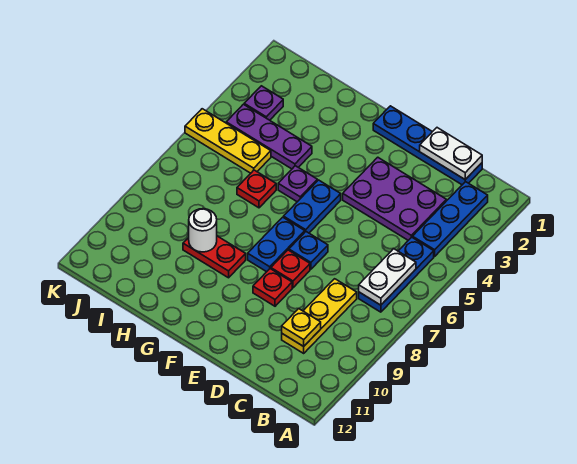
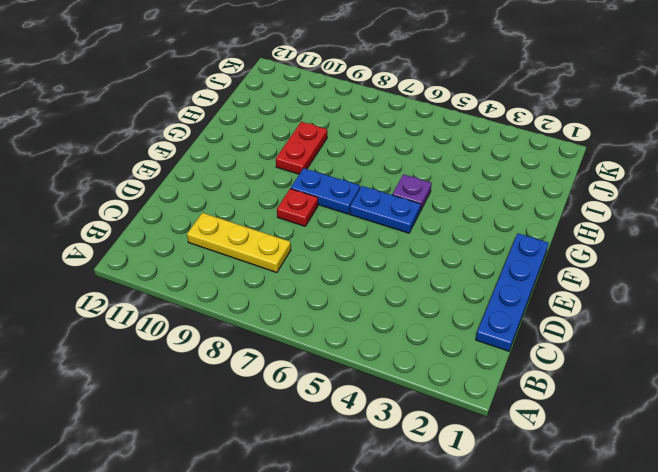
none -> blue 1x3 plate [413,182,488,256]
none -> blue 1x3 plate [359,237,434,312]
none -> purple 2x3 plate [343,157,446,240]

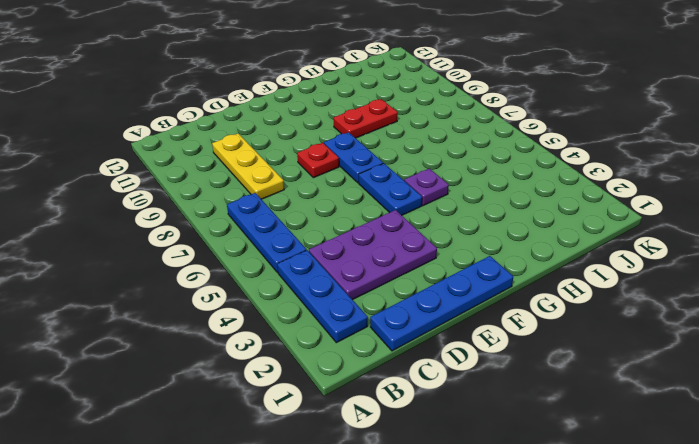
none -> blue 1x1 plate [289,232,328,269]
none -> red 1x1 plate [253,269,292,306]
none -> purple 1x3 plate [226,104,312,169]

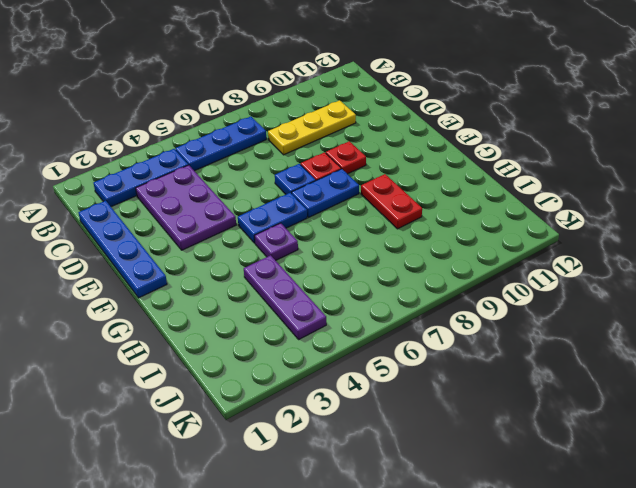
none -> red 1x1 plate [237,170,276,208]
none -> yellow 1x3 plate [185,109,271,173]
none -> purple 1x1 plate [244,86,283,120]

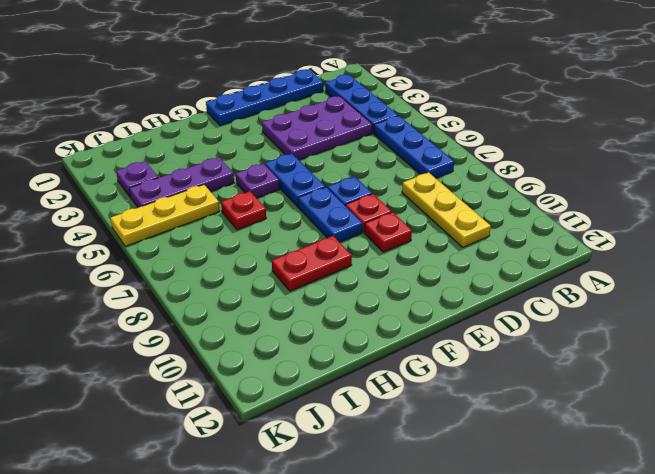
none -> white 1x2 plate [359,249,416,305]
none -> white 1x2 plate [420,128,482,179]
none -> yellow 1x1 plate [282,309,321,346]

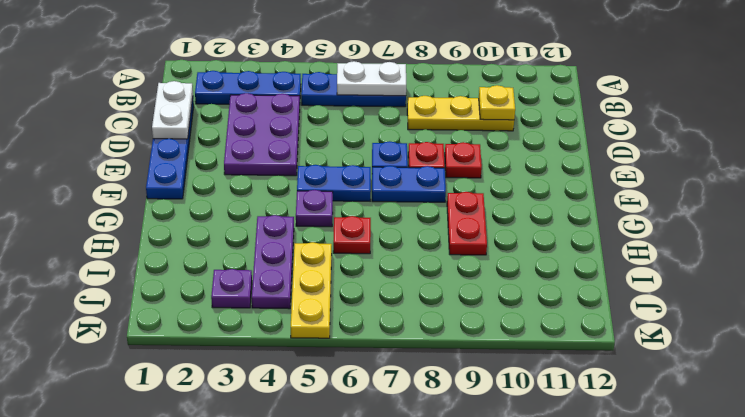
none -> white 1x1 round brick [189,209,217,252]

